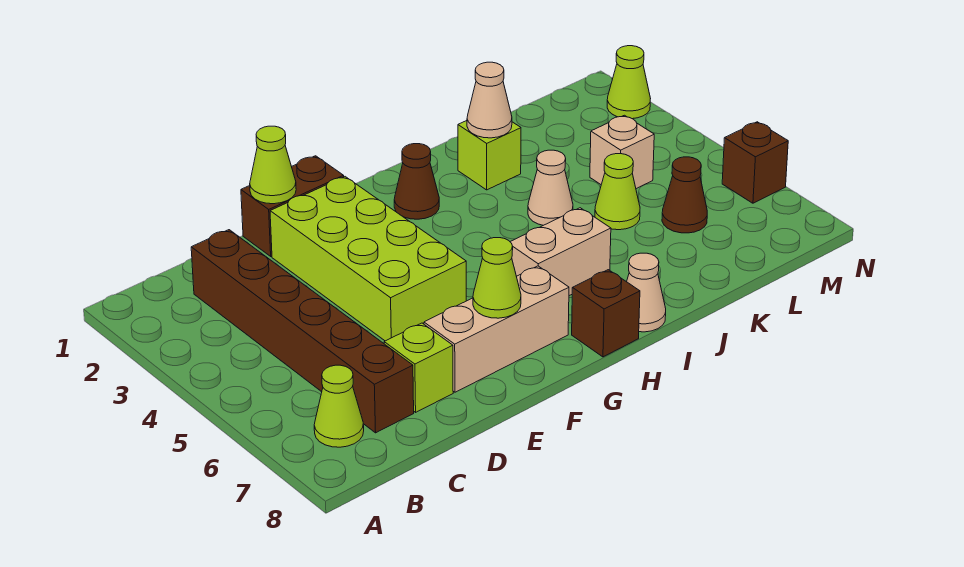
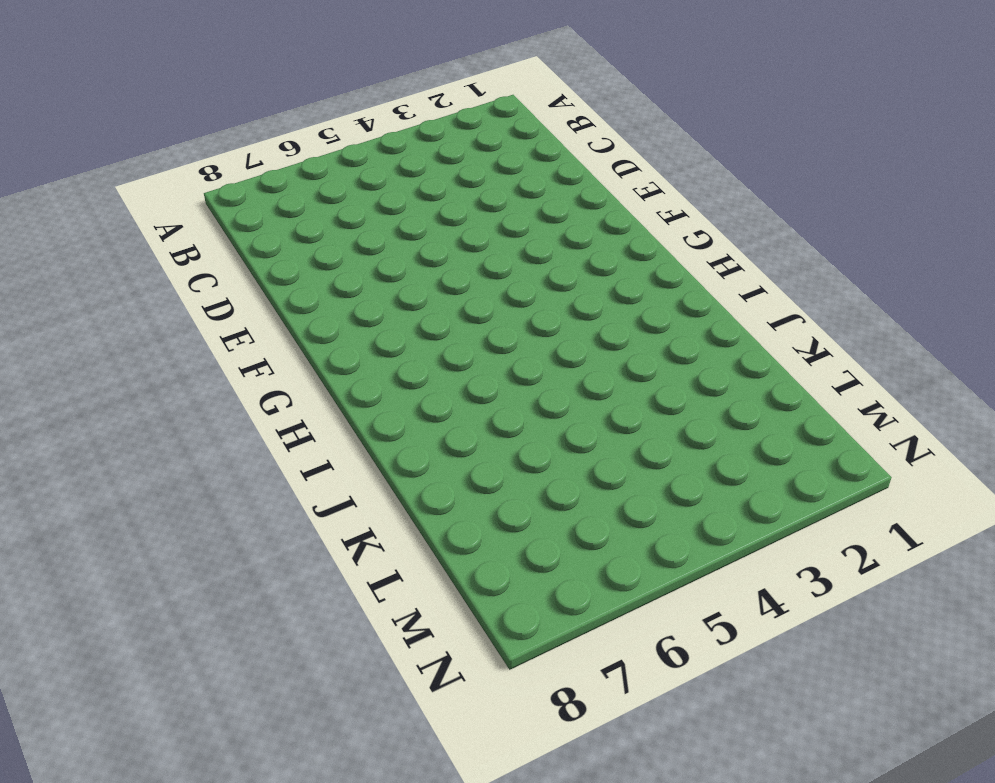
none -> lime 1x1 cone [314,365,364,447]
none -> brown 1x6 brick [191,230,414,433]
none -> lime 1x1 brick [384,323,453,412]

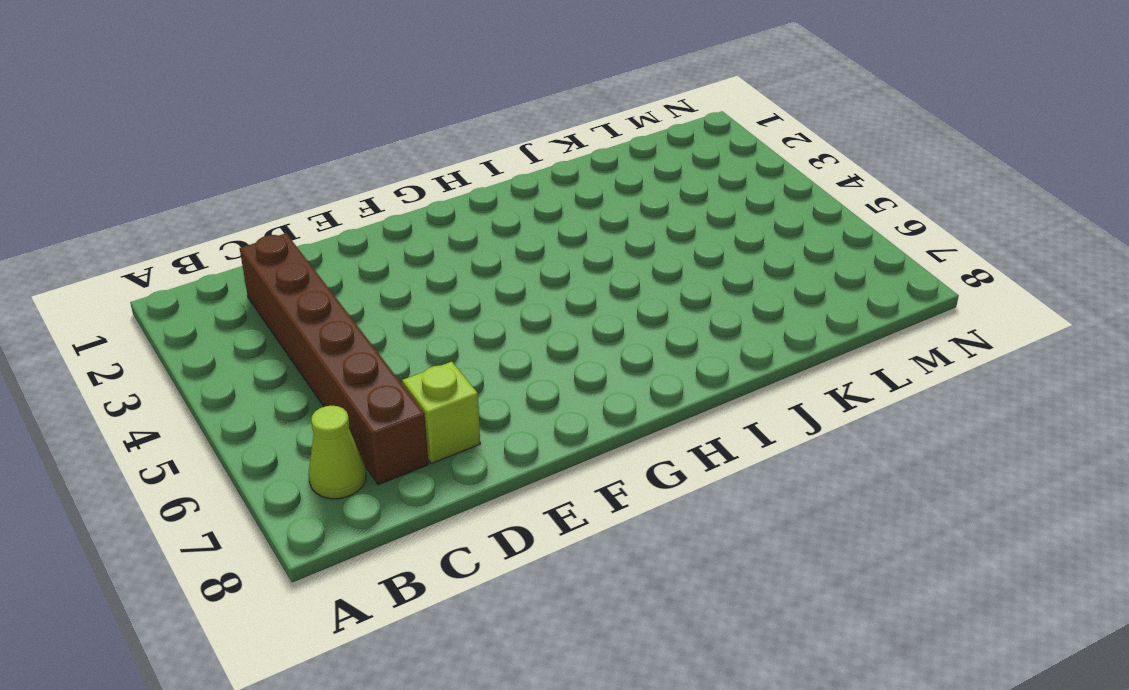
none -> brown 1x2 brick [241,156,344,256]
none -> lime 2x4 brick [270,177,466,341]
none -> tan 1x3 brick [424,266,569,392]

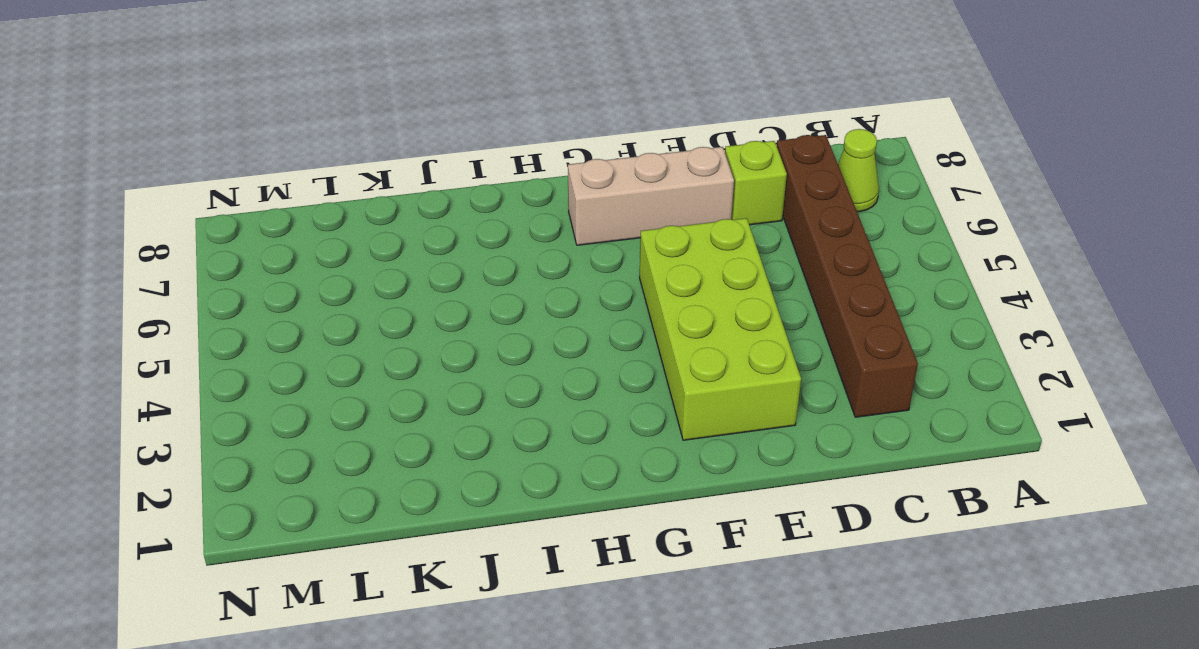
none -> brown 1x2 brick [241,156,344,256]
none -> brown 1x1 cone [394,144,439,219]
none -> tan 1x2 brick [510,208,611,296]

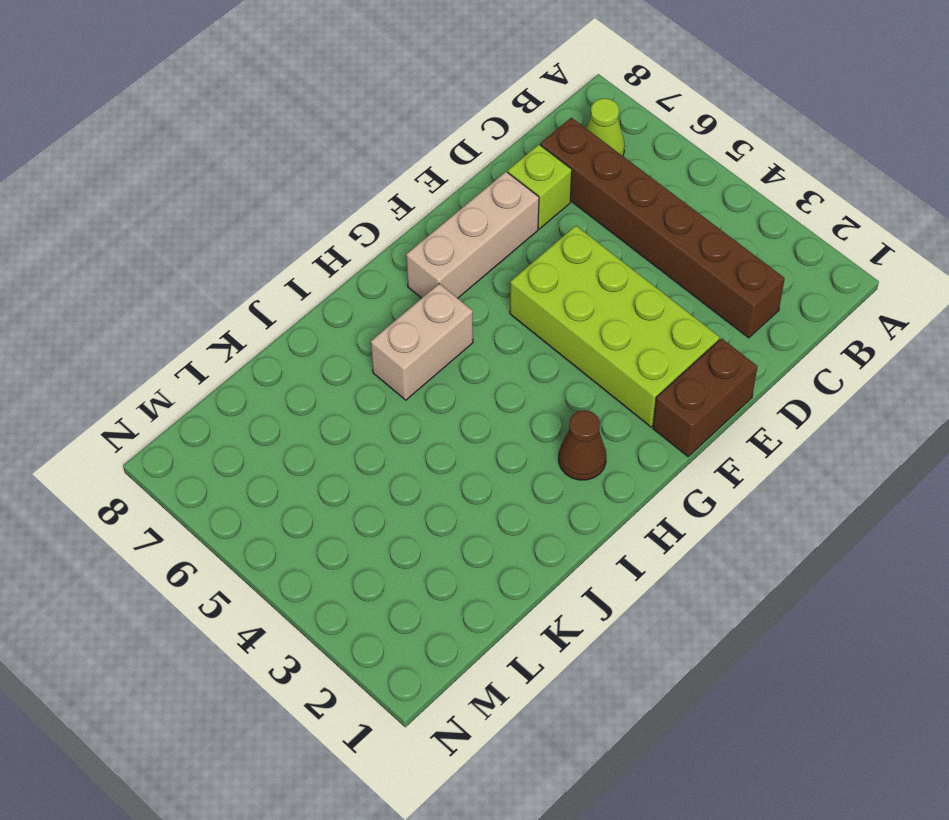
none -> brown 1x1 brick [572,270,640,357]
none -> tan 1x1 cone [627,253,666,332]
none -> lime 1x1 brick [458,121,521,190]

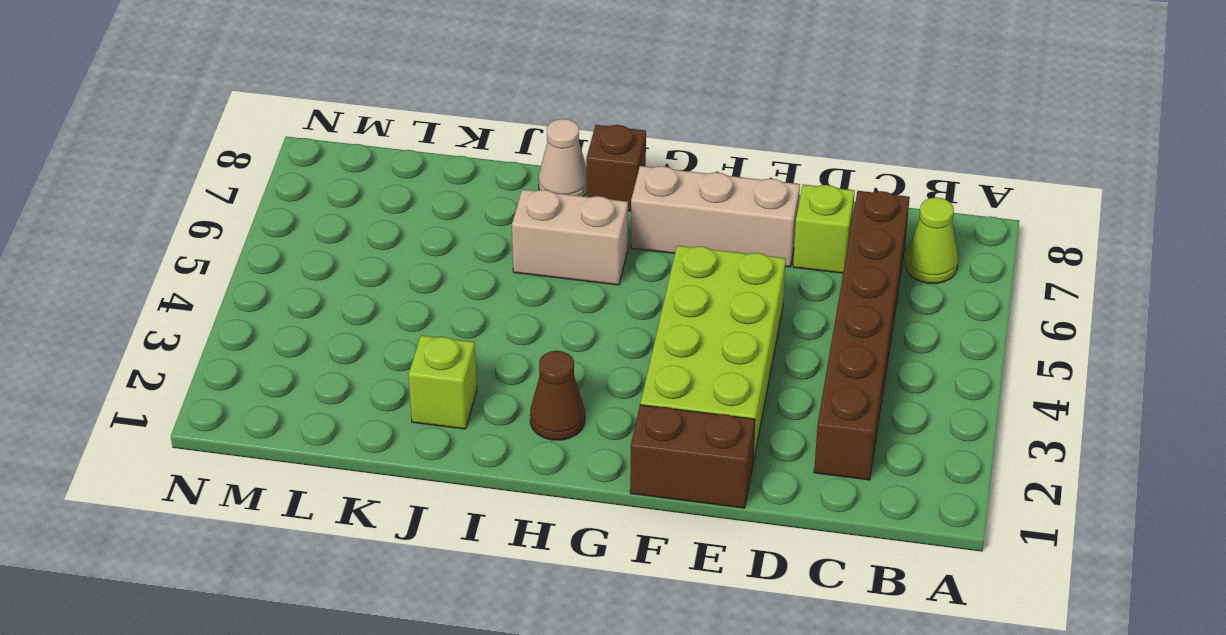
none -> tan 1x1 cone [528,150,573,225]
none -> lime 1x1 cone [595,154,640,230]
none -> tan 1x1 brick [590,115,654,189]

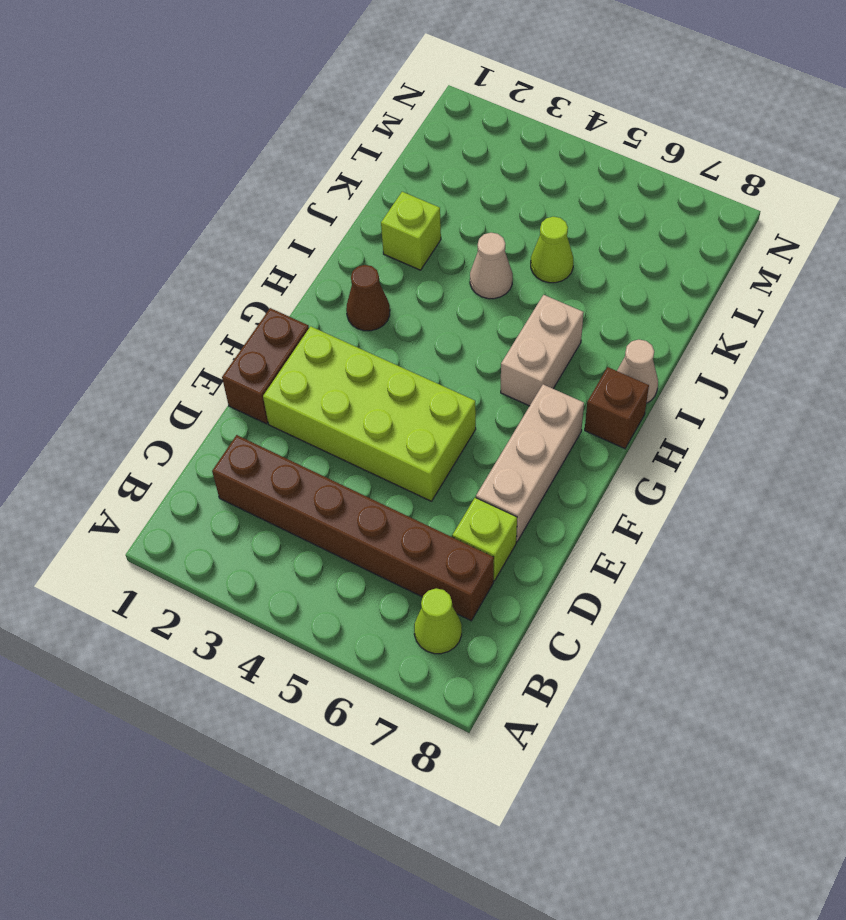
none -> tan 1x1 brick [590,115,654,189]
none -> brown 1x1 cone [662,157,707,233]
none -> lime 1x1 cone [607,46,651,119]

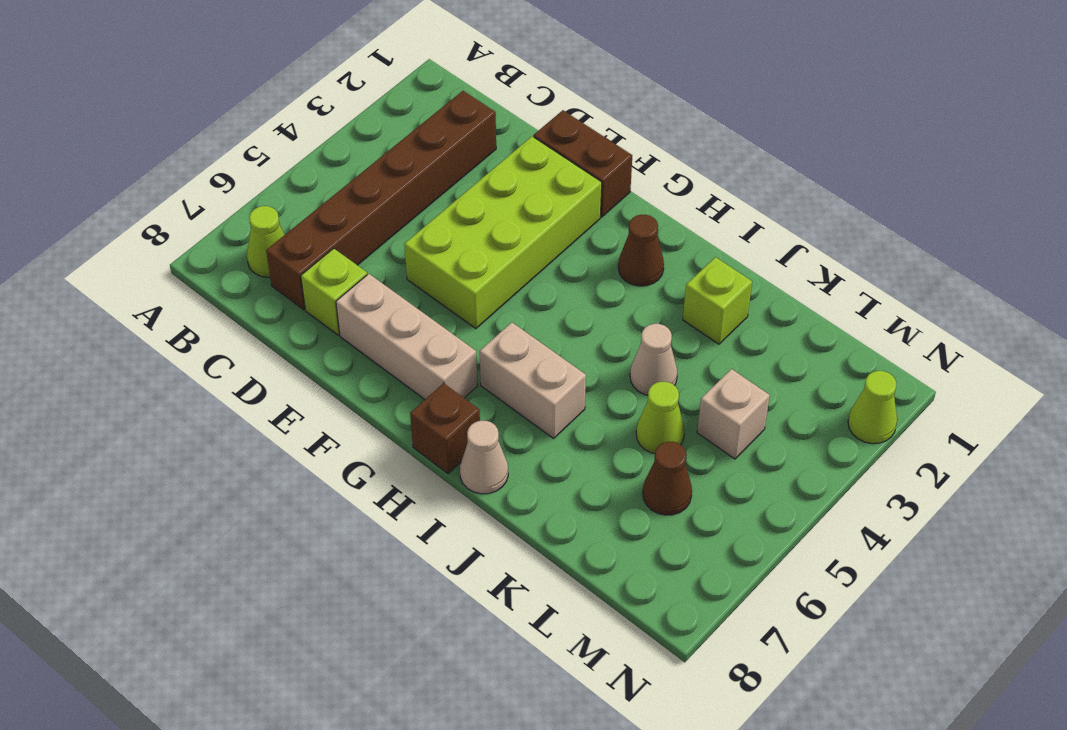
none -> brown 1x1 brick [722,122,788,203]
none -> lime 1x1 cone [250,126,296,204]
none -> lime 1x1 cone [473,238,521,318]

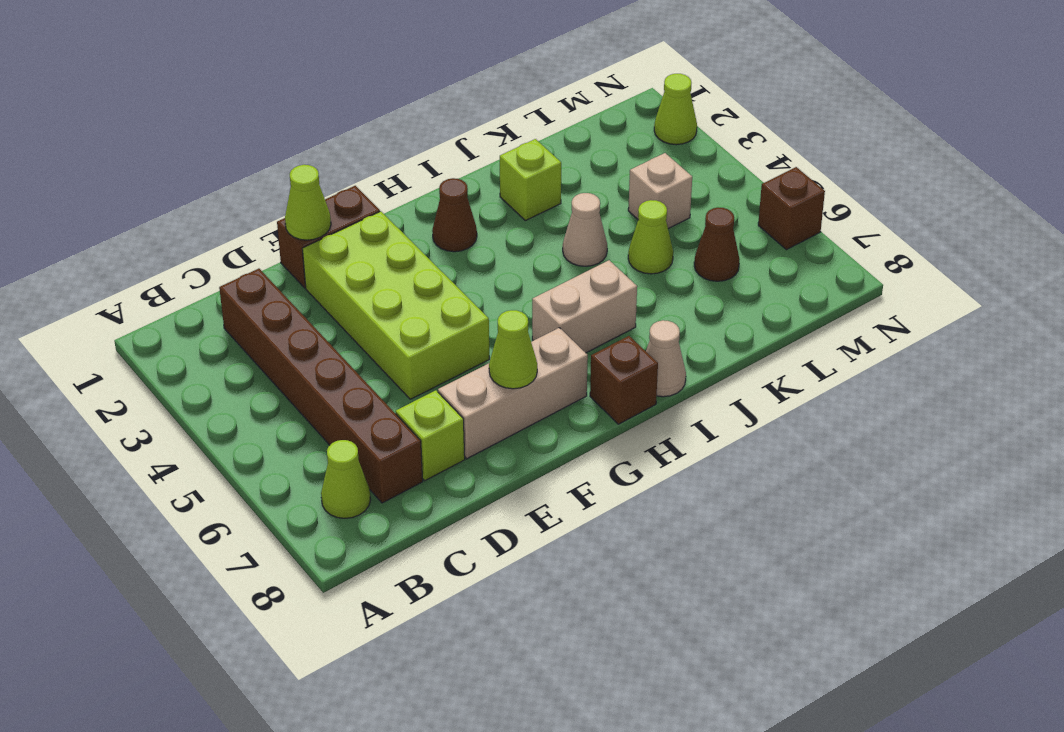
none -> tan 1x1 cone [467,62,512,138]

